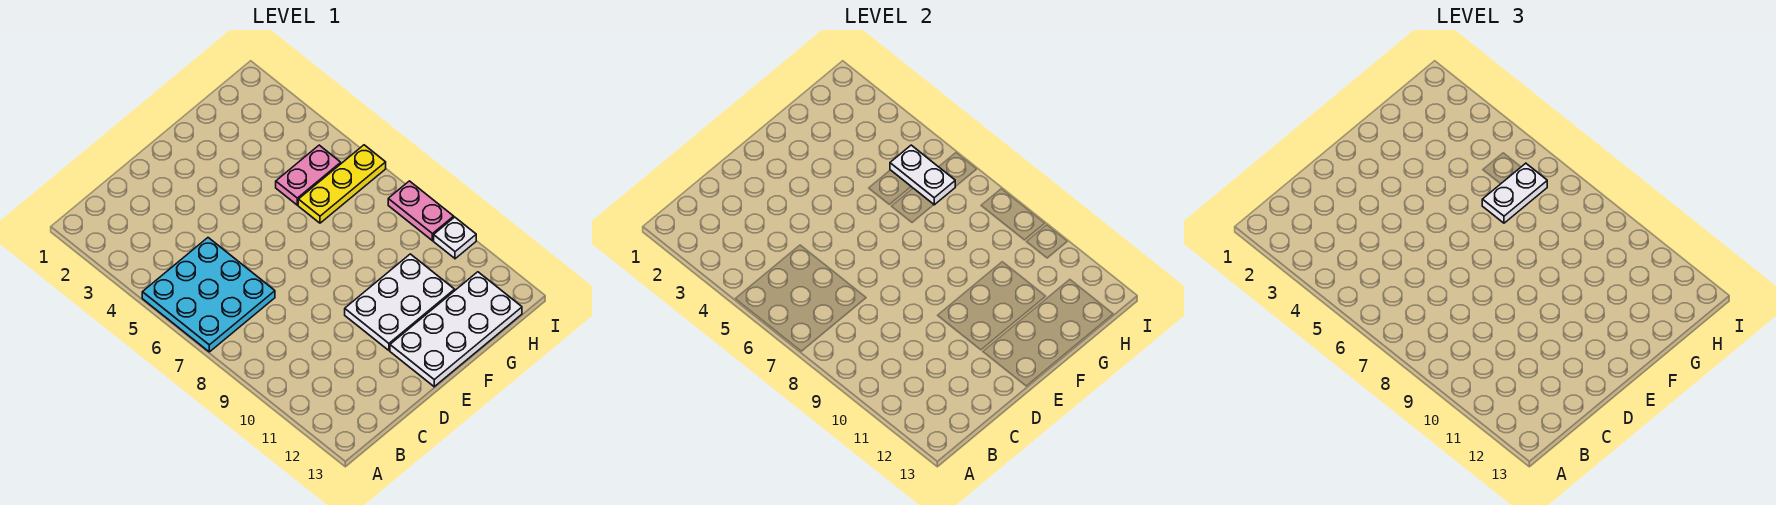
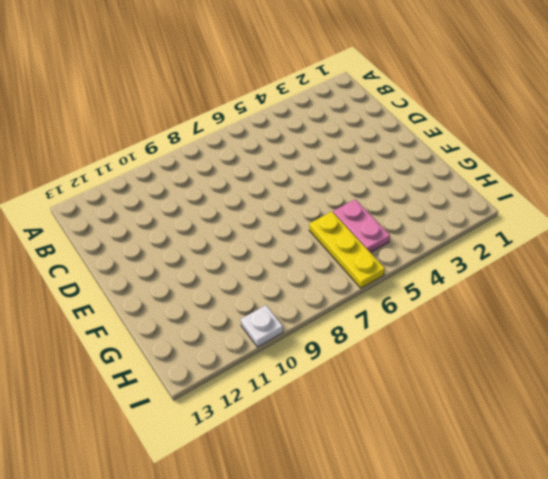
none -> cyan 3x3 plate [142,238,275,352]
none -> white 2x3 plate [345,254,455,350]

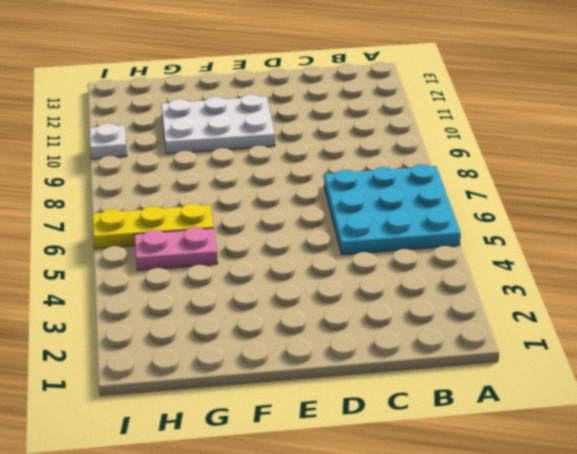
none -> white 2x4 plate [390,272,522,387]
none -> pink 1x2 plate [388,181,454,241]

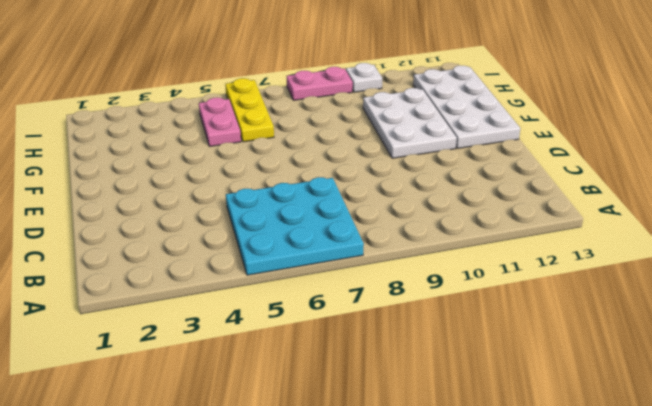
none -> white 1x2 plate [890,145,955,205]
none -> white 1x2 plate [1482,163,1547,223]

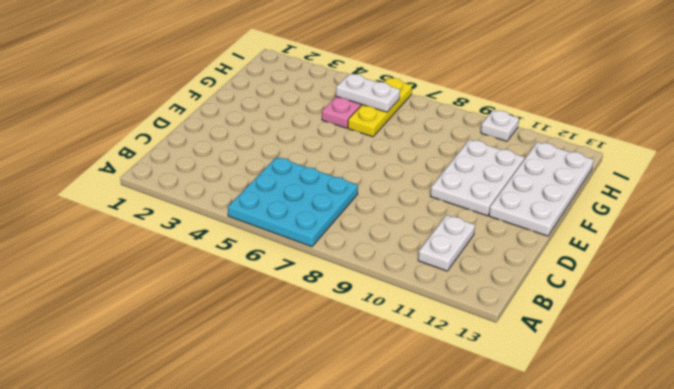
white 1x2 plate [418,215,475,271] -> white 1x2 plate moved to [1482,163,1547,223]
none -> pink 1x2 plate [388,181,454,241]

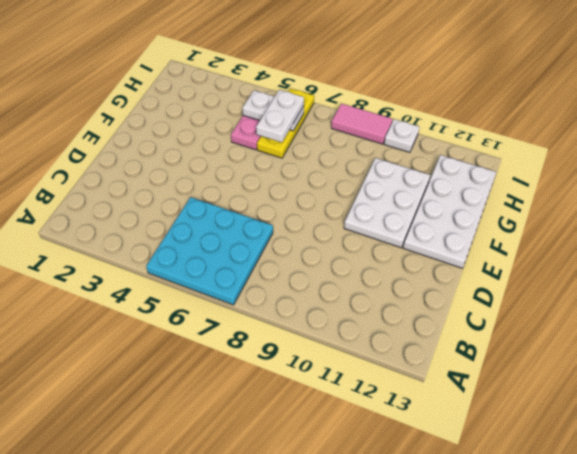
pink 1x2 tile [331,103,392,144] -> pink 1x2 plate [388,181,454,241]

